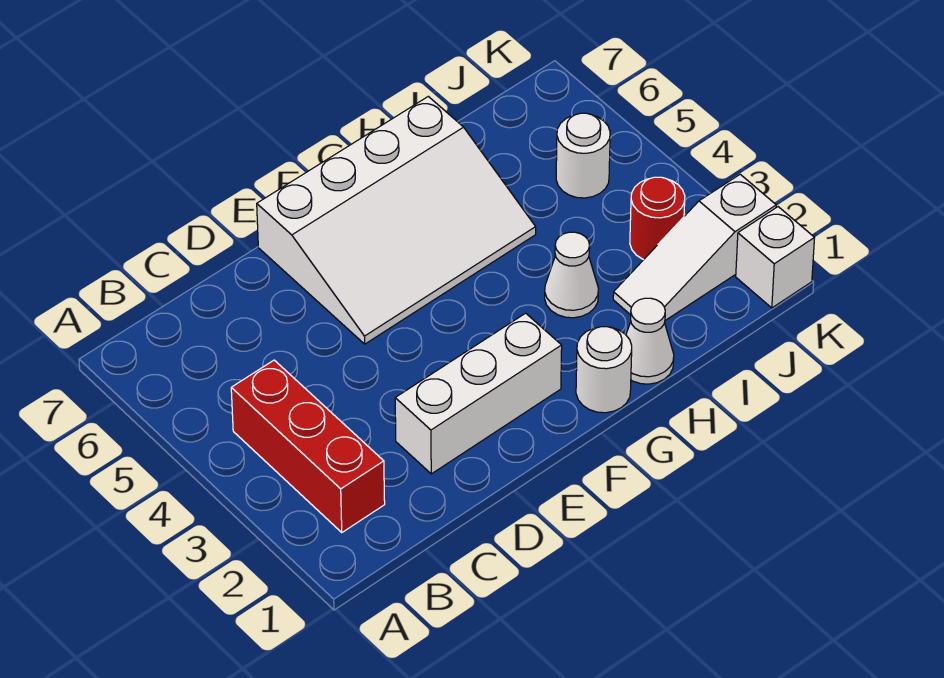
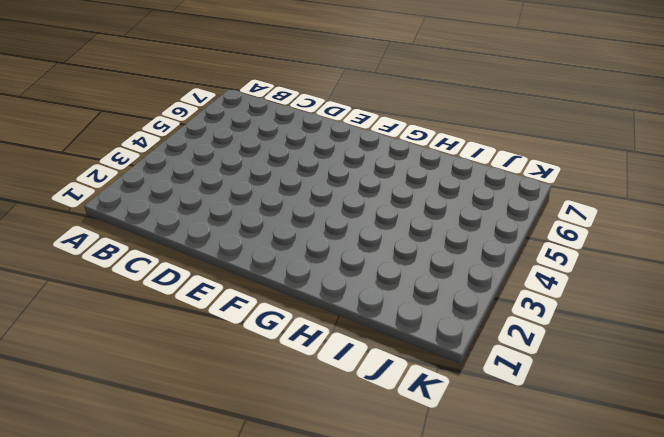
none -> red 1x3 brick [231,360,385,532]
none -> white 1x3 brick [395,313,562,474]

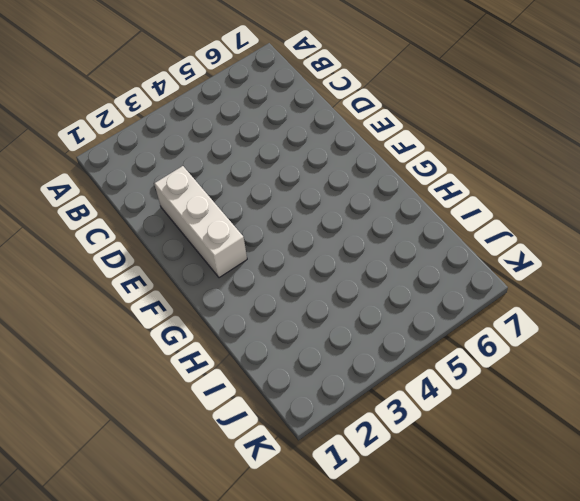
none -> red 1x3 brick [231,360,385,532]
none -> white 3x4 slope [257,96,536,344]

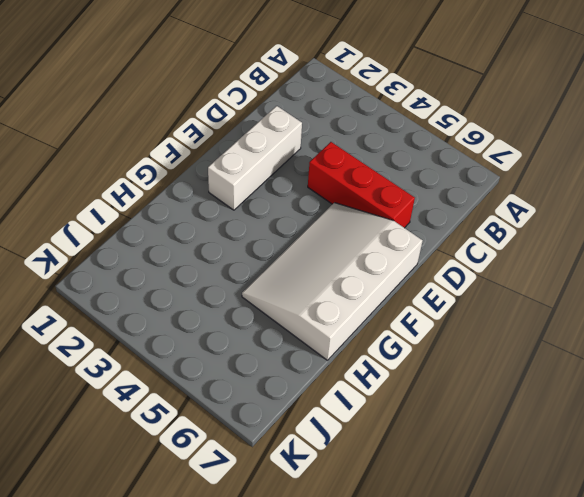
red 1x3 brick [308,142,415,228] -> red 1x3 brick moved to [231,360,385,532]
none -> white 1x1 round brick [576,327,632,413]
none -> white 1x1 cone [626,298,674,384]

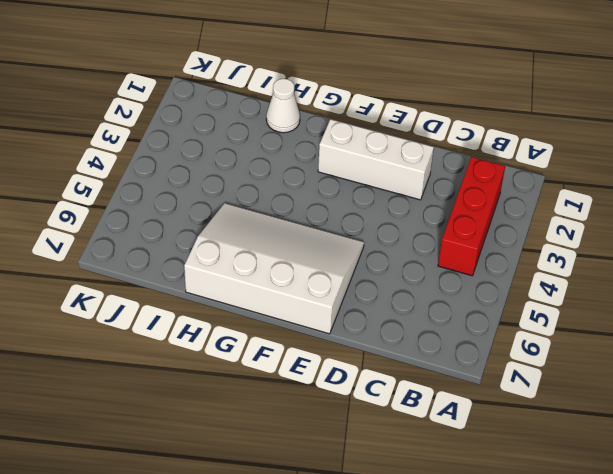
none -> white 1x1 round brick [576,327,632,413]
none -> white 1x1 cone [545,232,598,318]

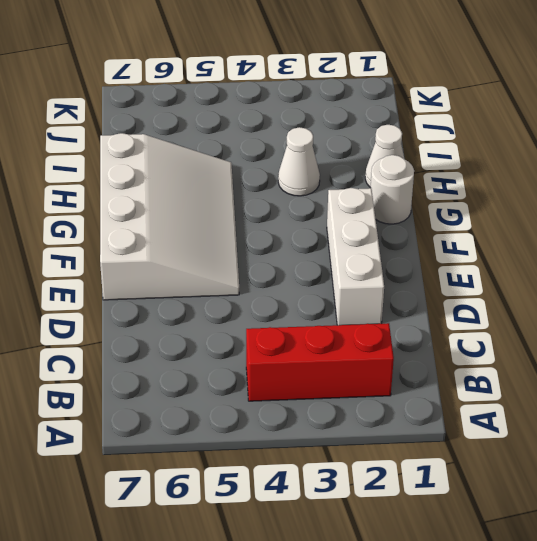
none -> white 1x3 slope [613,174,776,320]
none -> red 1x1 round brick [630,177,685,260]

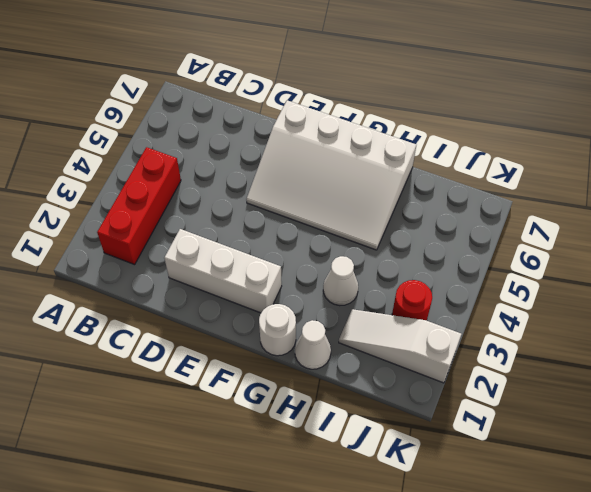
none -> white 1x1 round brick [556,113,610,198]
none -> white 1x1 brick [736,207,814,308]

